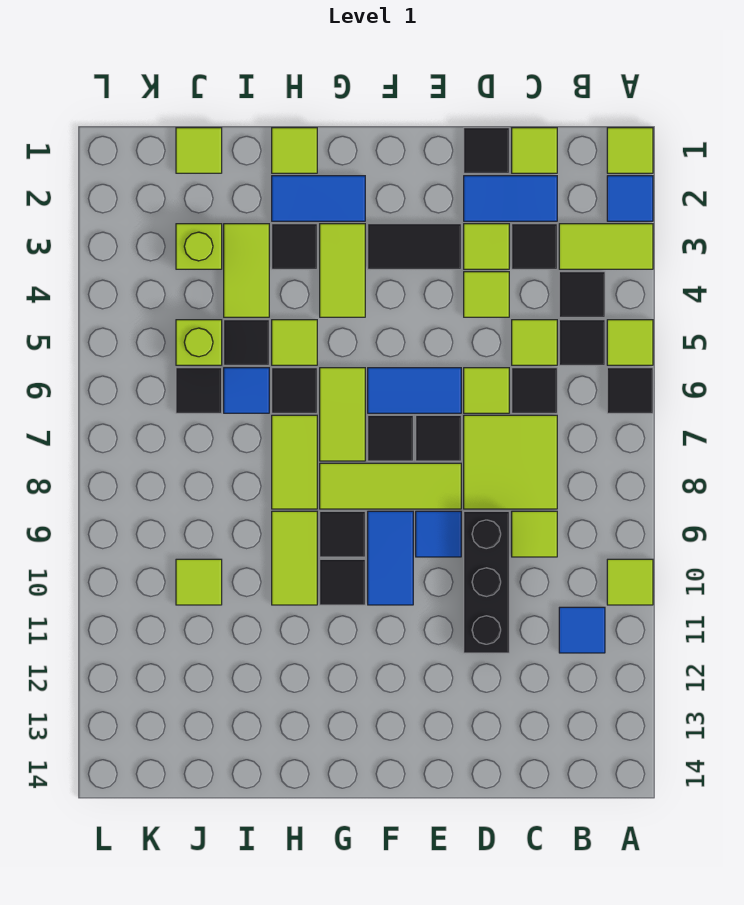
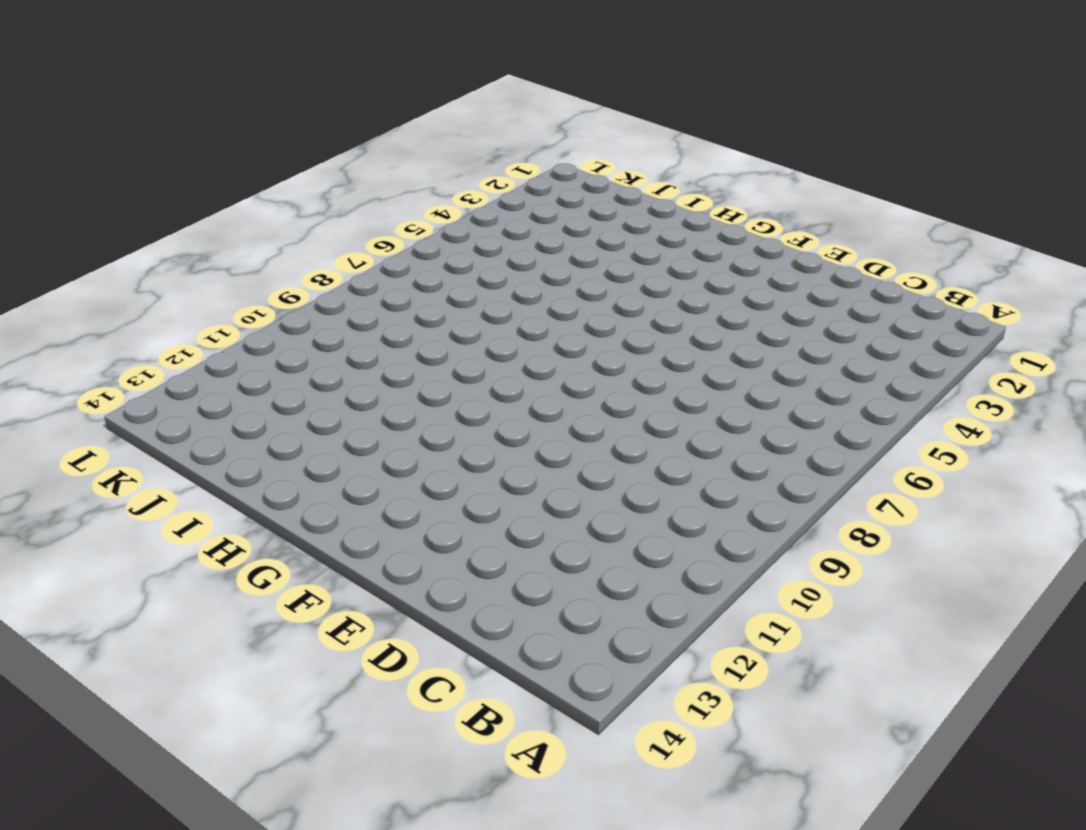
none -> lime 1x1 tile [607,128,653,173]
none -> blue 1x1 tile [607,176,653,221]
none -> lime 1x2 tile [559,224,653,269]
none -> lime 1x1 tile [607,320,653,365]

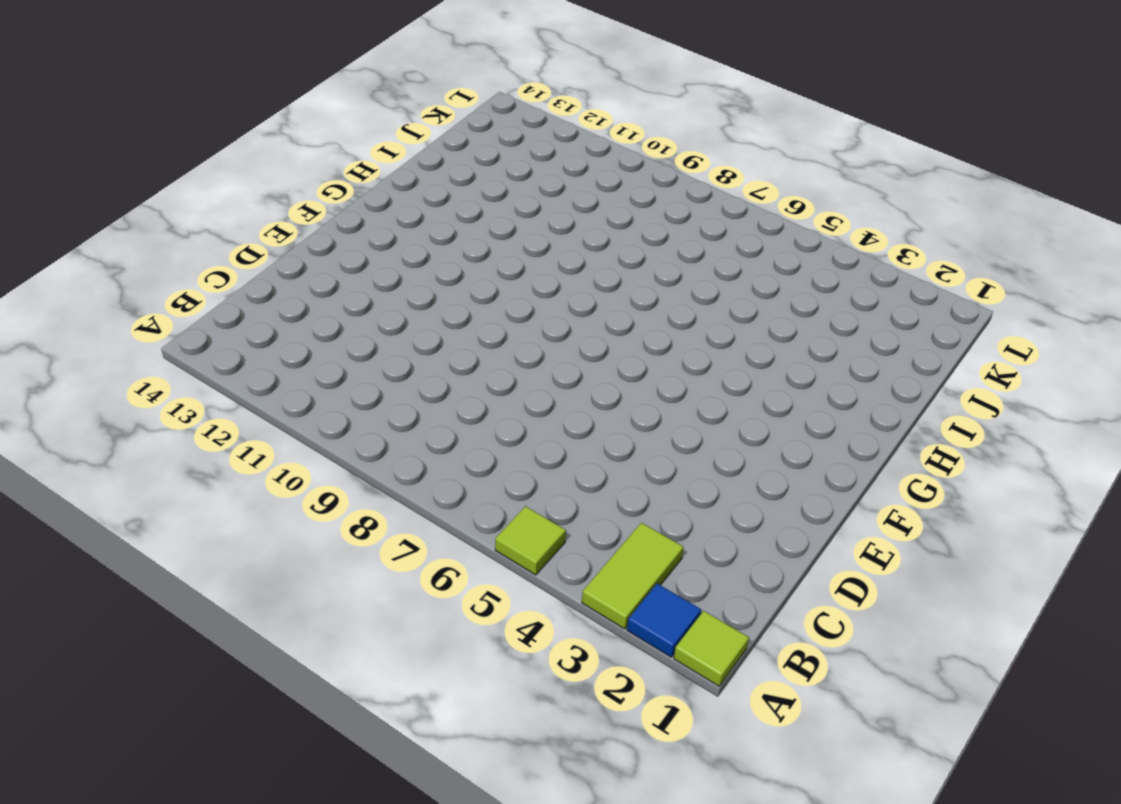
none -> black 1x1 tile [607,368,653,413]
none -> lime 1x1 tile [607,559,653,605]
none -> black 1x1 tile [559,272,605,317]
none -> black 1x1 tile [559,320,605,365]

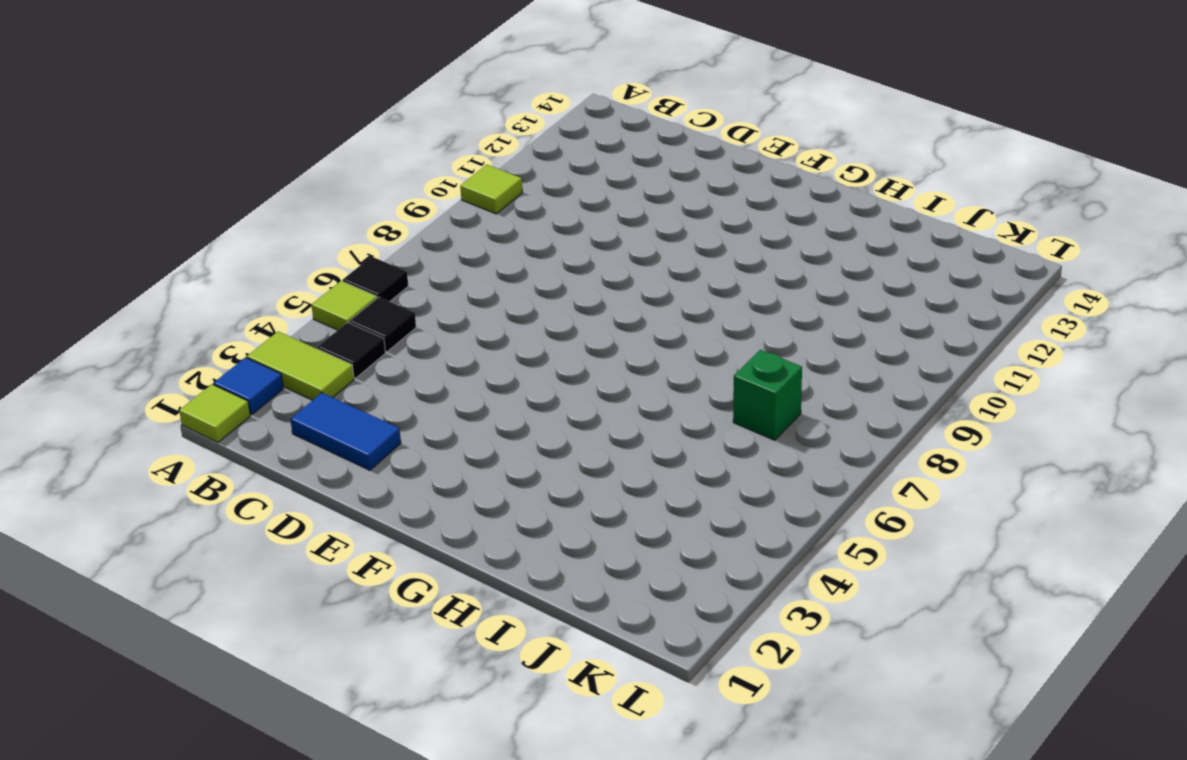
green 1x1 brick [733,350,802,440] -> none
none -> blue 1x1 tile [559,607,605,653]
none -> lime 1x1 tile [512,128,557,173]
none -> black 1x1 tile [512,224,557,269]
none -> lime 1x1 tile [512,320,557,365]

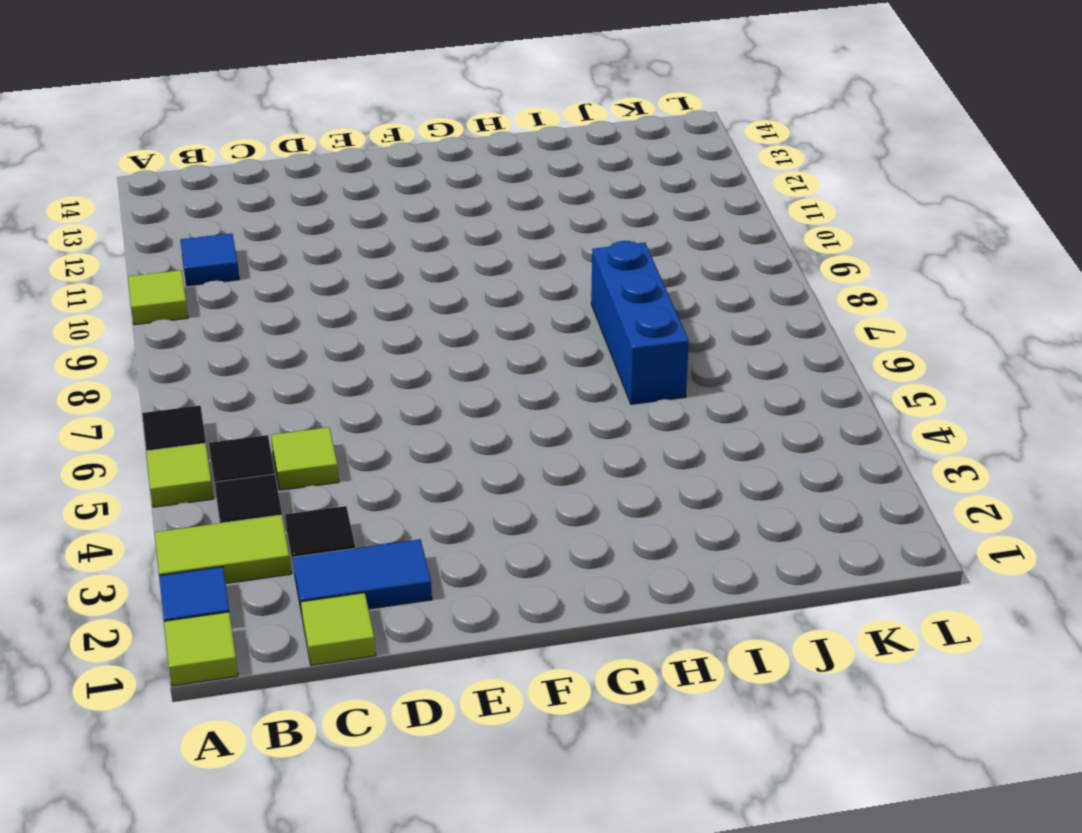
blue 1x3 brick [591,241,689,404] -> blue 1x1 tile [224,368,269,413]
none -> black 1x1 tile [512,368,557,413]
none -> lime 2x2 tile [464,415,557,509]
none -> lime 1x1 tile [512,511,557,557]
none -> black 1x1 tile [464,128,509,173]

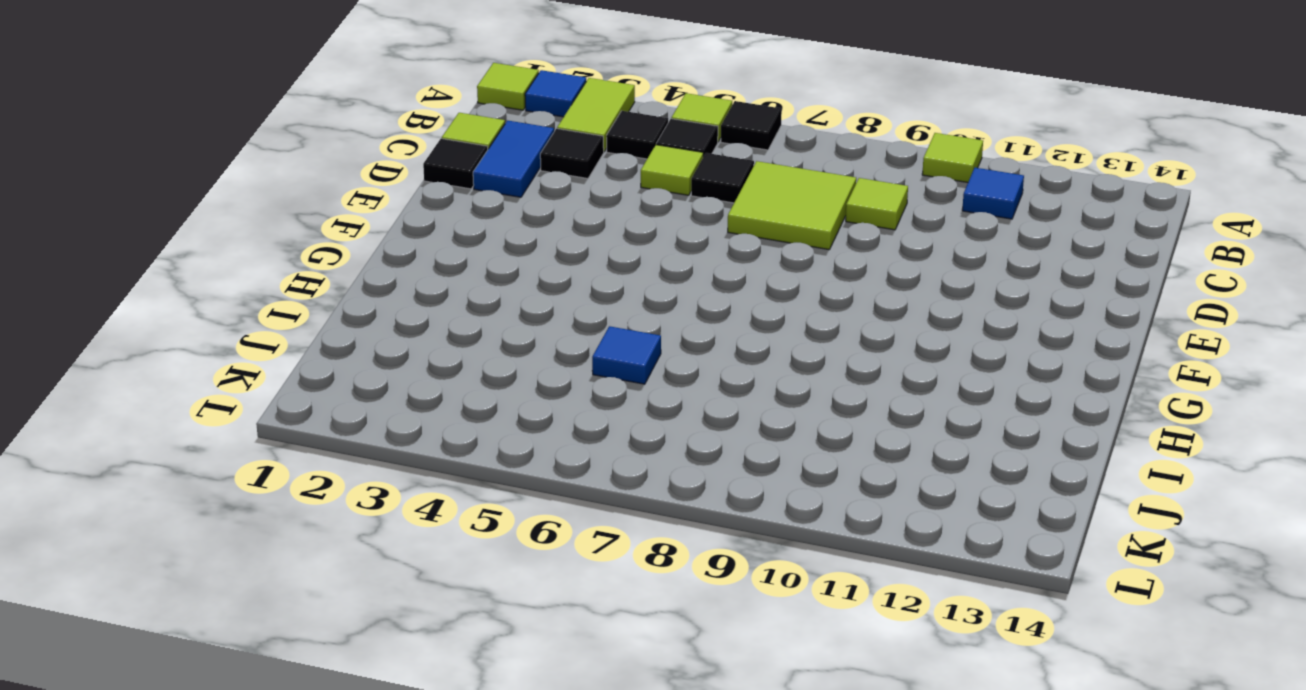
none -> lime 1x1 tile [464,224,509,269]
none -> lime 1x1 tile [464,272,509,317]
none -> lime 1x1 tile [464,368,509,413]
none -> black 1x3 brick [464,511,509,653]

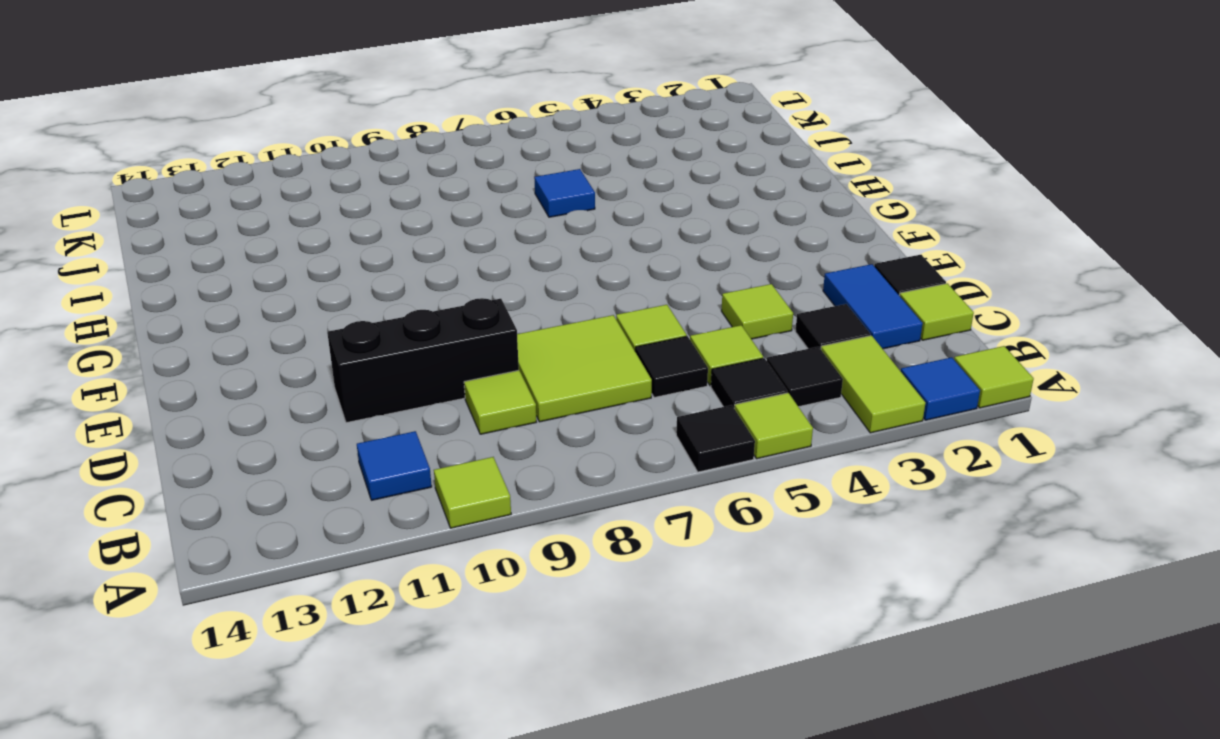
none -> lime 1x1 tile [464,224,509,269]
none -> black 1x2 tile [368,224,461,269]
none -> blue 1x2 tile [368,368,461,413]
none -> black 1x1 tile [416,415,461,461]

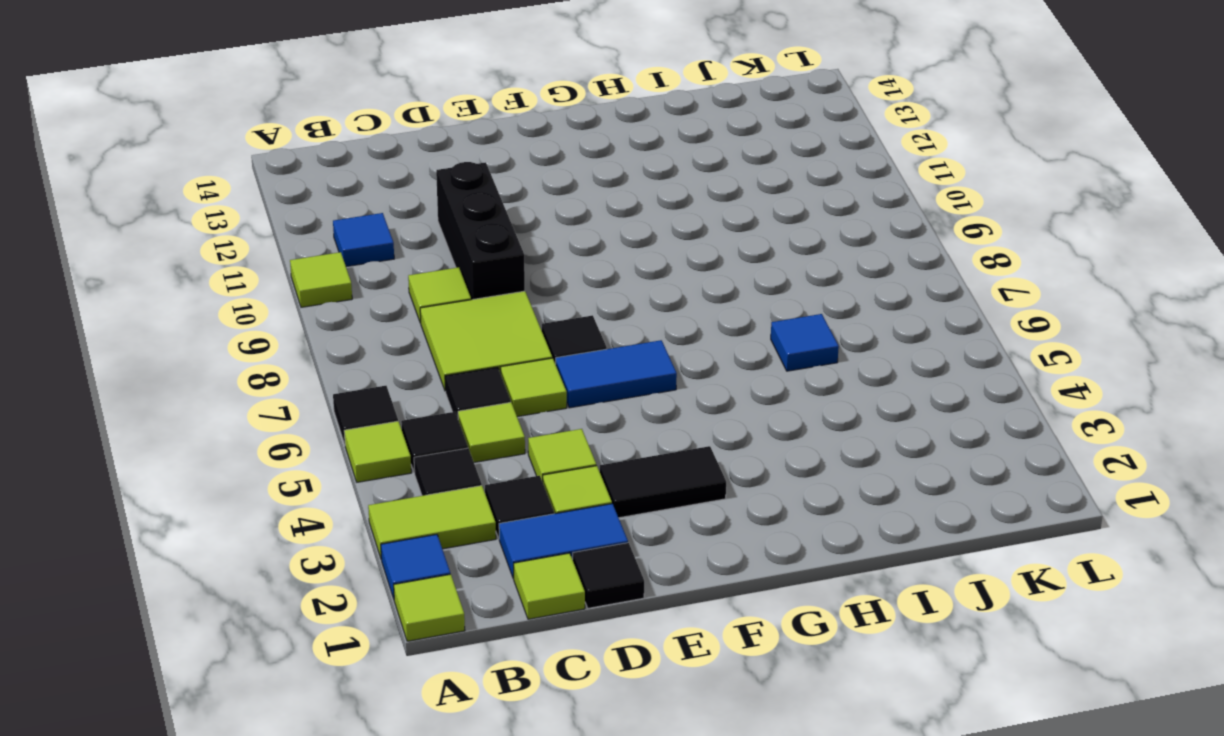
none -> lime 1x3 tile [320,463,461,509]
none -> blue 1x1 tile [416,511,461,557]
none -> black 1x1 tile [368,415,413,461]
none -> blue 1x2 tile [368,511,413,605]

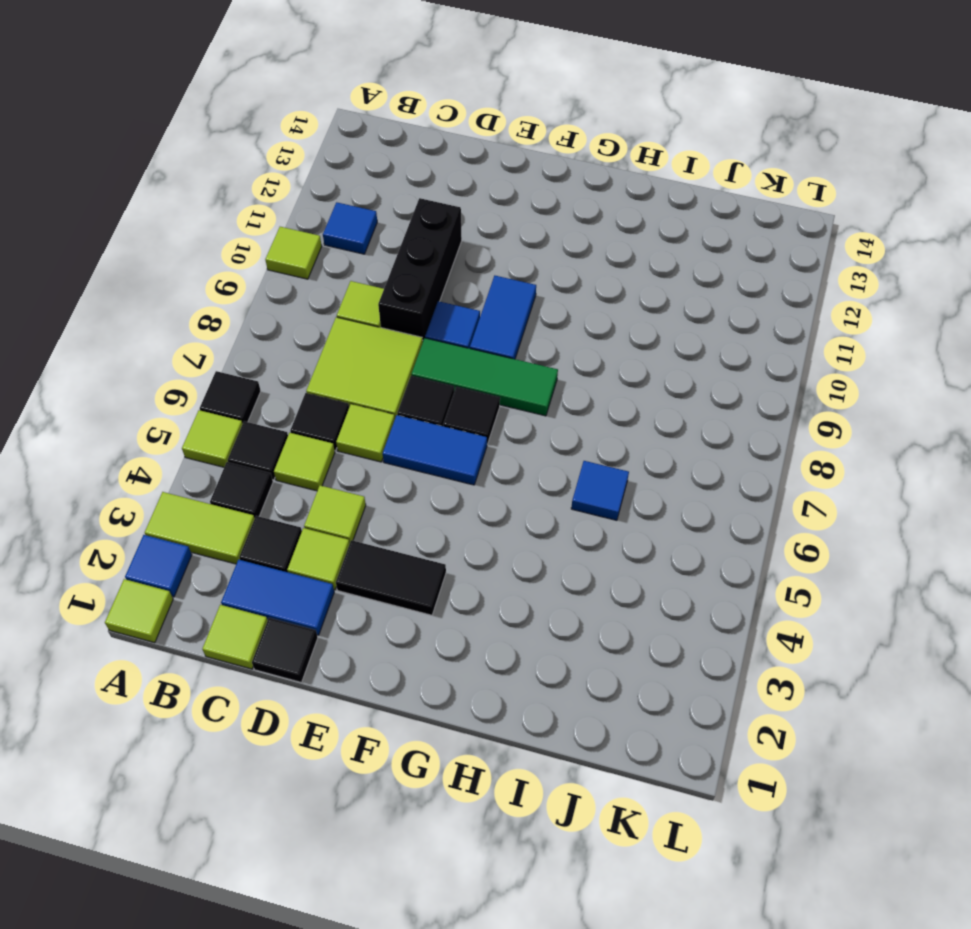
green 1x3 tile [411,338,558,416] -> lime 1x3 tile [320,463,461,509]
none -> blue 1x2 tile [272,176,365,221]
none -> lime 1x2 tile [320,224,365,317]
none -> lime 1x2 tile [320,368,365,461]
none -> black 1x1 tile [320,511,365,557]

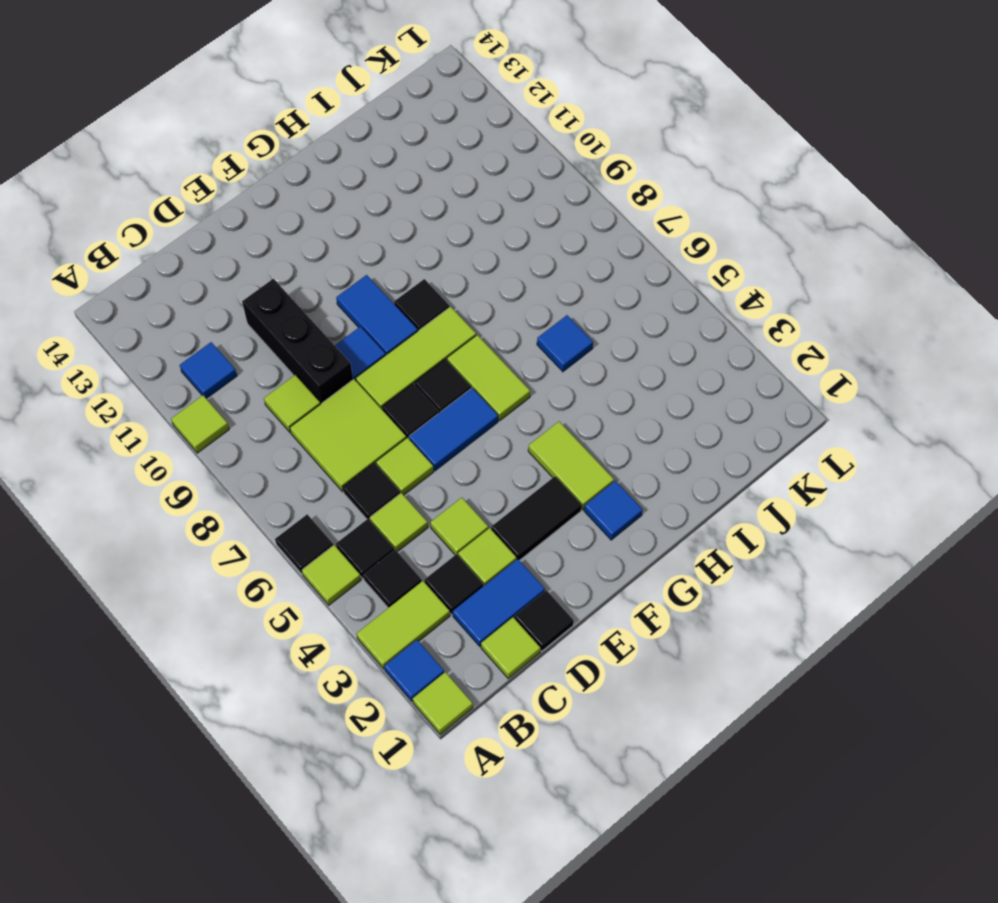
blue 1x1 tile [584,481,642,540] -> blue 1x2 tile [272,176,365,221]
none -> black 1x1 tile [320,559,365,605]
none -> lime 1x1 tile [272,128,317,173]
none -> black 1x1 tile [272,224,317,269]
none -> lime 1x1 tile [272,320,317,365]

